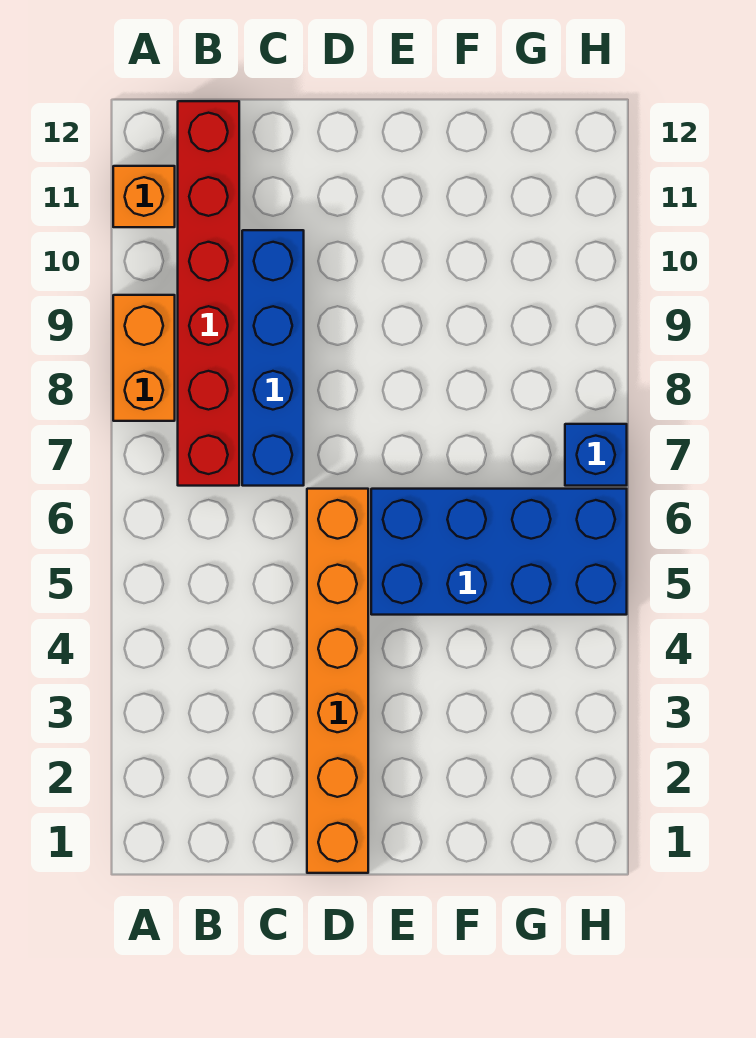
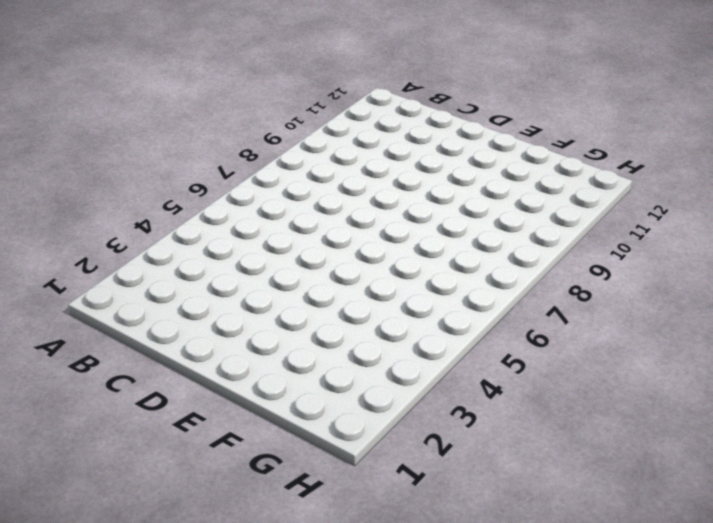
none -> orange 1x2 brick [113,295,175,421]
none -> orange 1x1 brick [113,166,175,227]

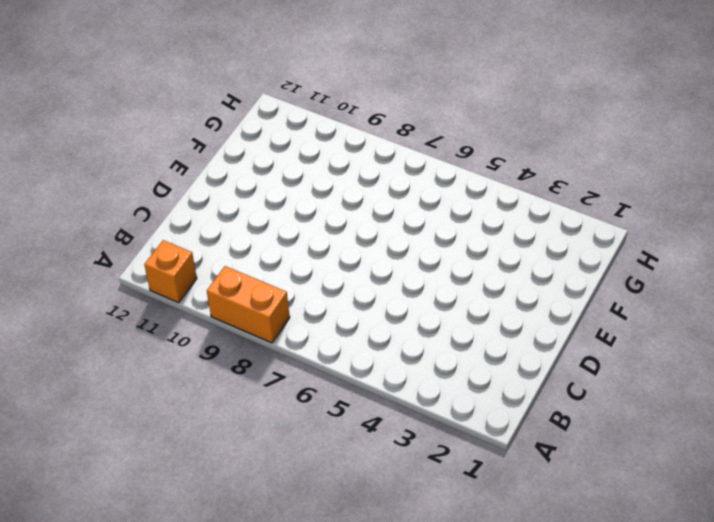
none -> red 1x6 brick [178,101,239,486]
none -> blue 1x4 brick [242,230,304,486]

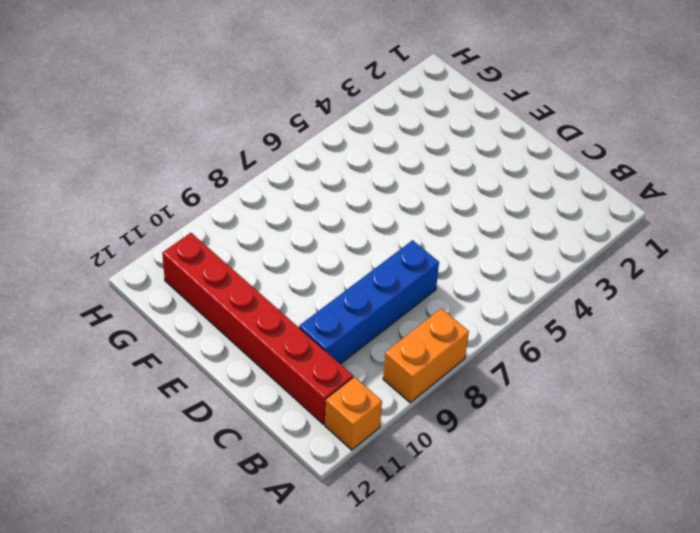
red 1x6 brick [162,233,353,424] -> red 1x6 brick turned to [178,101,239,486]
none -> orange 1x6 brick [307,489,368,873]
none -> blue 2x4 brick [371,489,627,615]

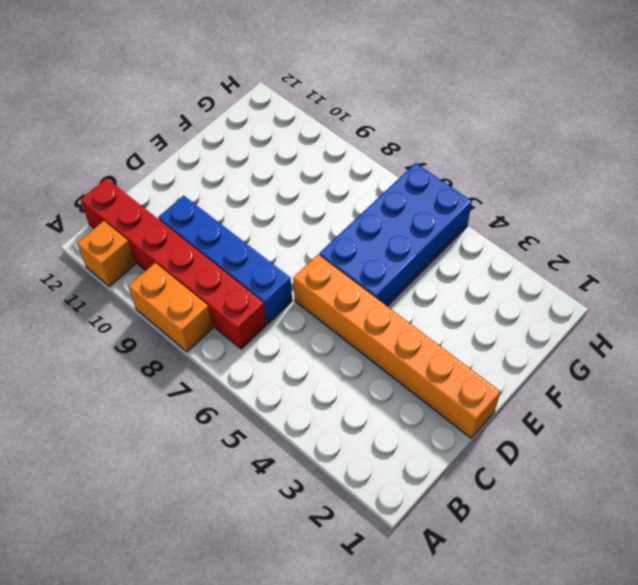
none -> blue 1x1 brick [565,424,627,486]

